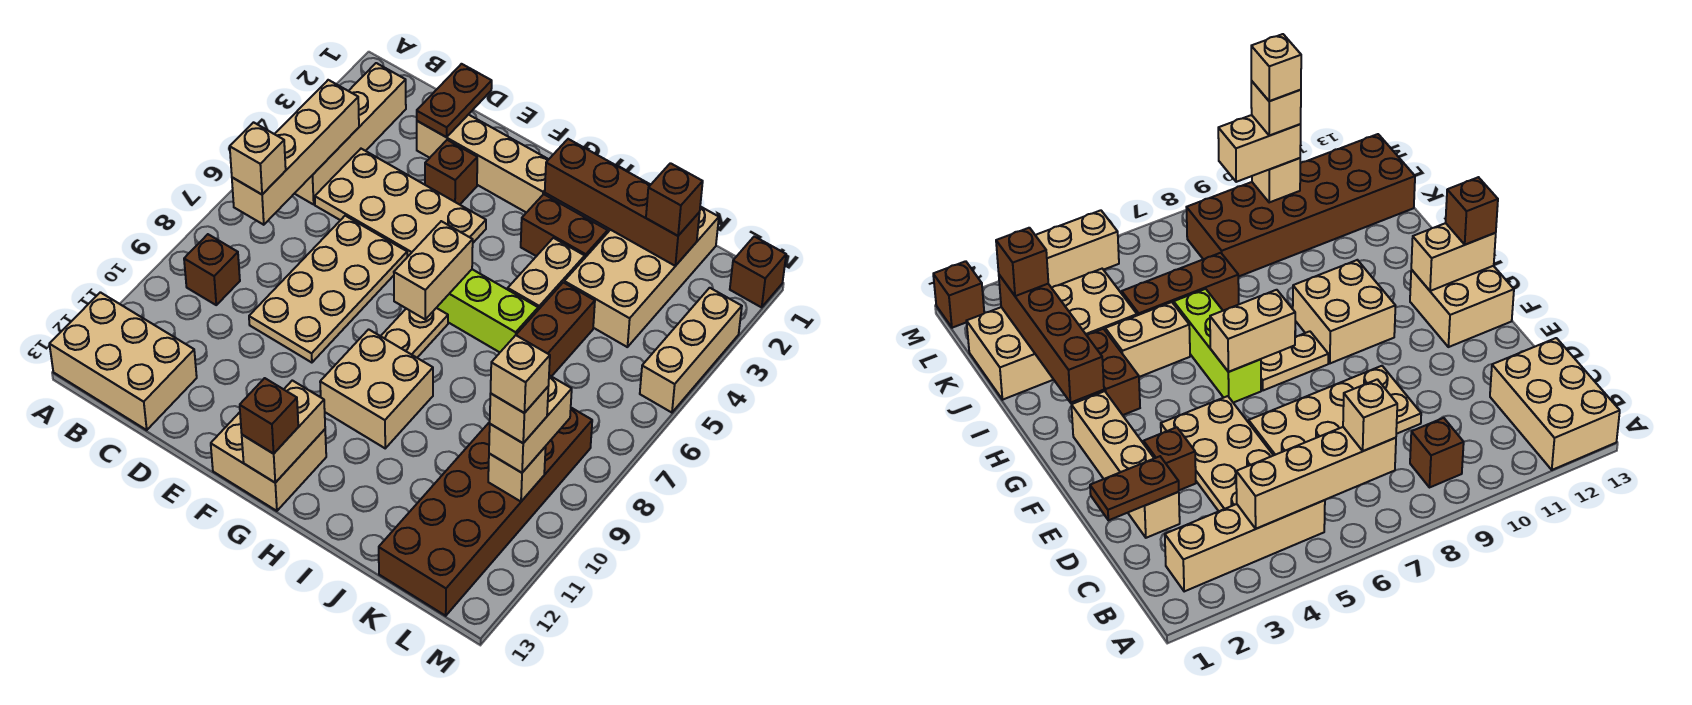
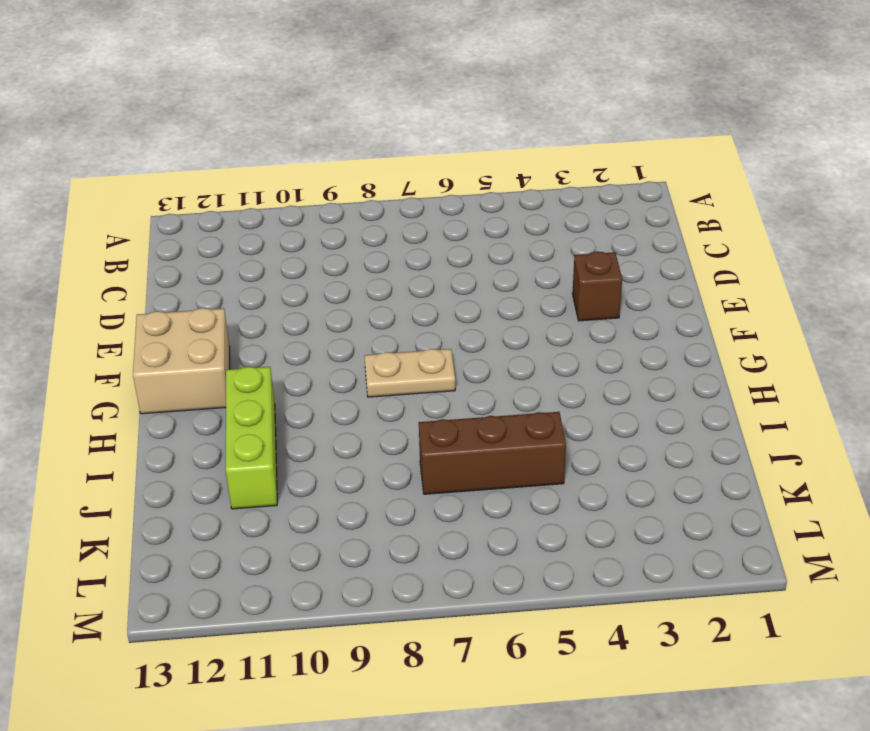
lime 1x3 brick [226,367,277,509] -> lime 1x3 brick moved to [437,269,538,352]
none -> tan 2x3 brick [49,292,197,430]
none -> tan 1x4 brick [294,63,406,204]
none -> brown 1x1 brick [184,234,240,305]
none -> tan 2x4 plate [315,149,486,257]

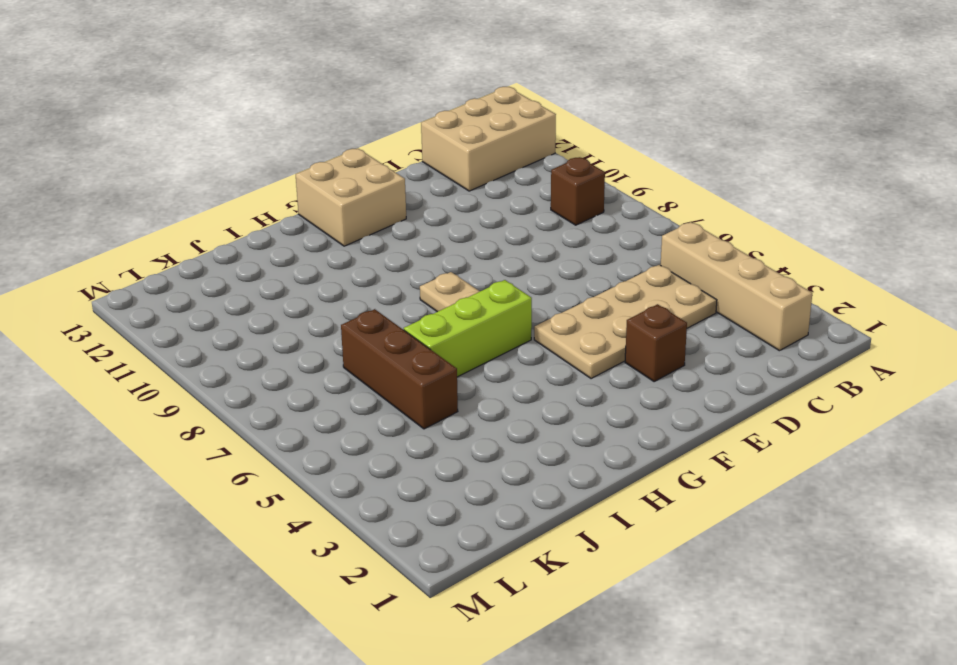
none -> tan 1x4 brick [417,115,560,213]
none -> tan 2x4 plate [249,216,407,363]
none -> tan 2x2 brick [320,329,433,448]
none -> brown 1x2 brick [521,194,608,257]

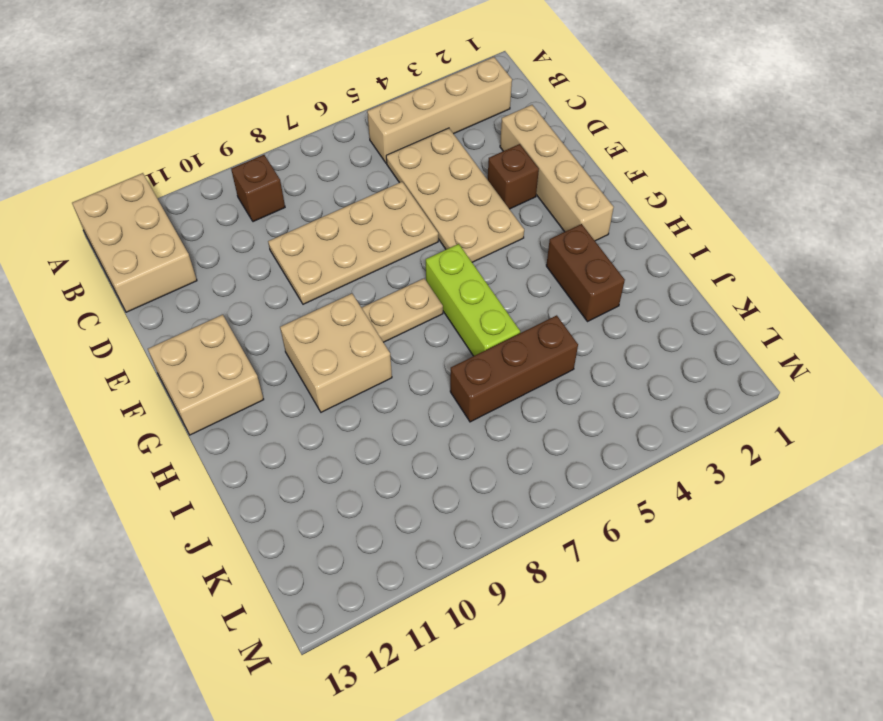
none -> tan 1x2 brick [508,238,585,310]
none -> tan 2x4 brick [564,206,719,347]
none -> brown 2x6 brick [379,408,592,616]
none -> brown 1x1 brick [730,236,786,307]

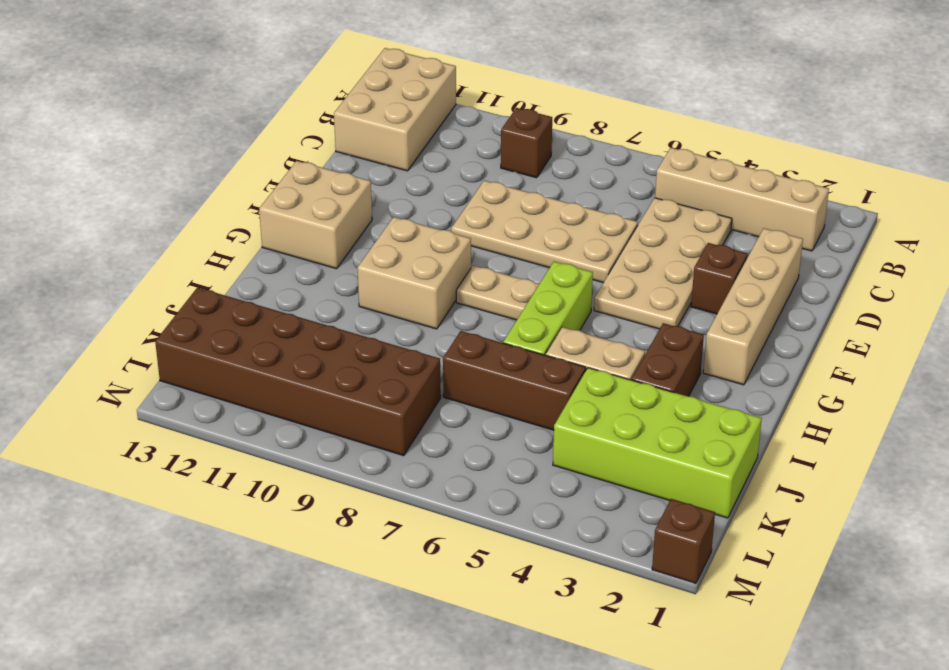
lime 2x4 brick [553,368,762,518] -> tan 2x4 brick [564,206,719,347]
none -> tan 1x3 brick [640,288,742,413]
none -> tan 1x4 brick [232,80,359,225]
none -> brown 1x2 plate [417,64,492,137]
none -> tan 1x2 brick [394,221,473,319]

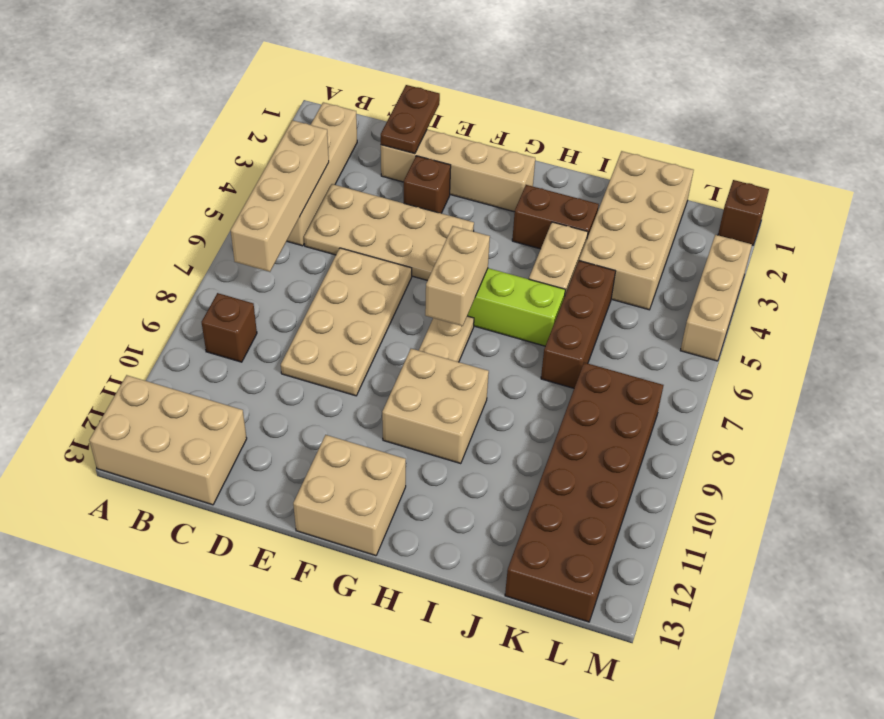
none -> tan 1x2 brick [242,380,325,483]
none -> brown 1x4 brick [545,139,700,266]
none -> tan 1x1 brick [488,447,546,502]
none -> tan 1x1 brick [230,122,286,194]

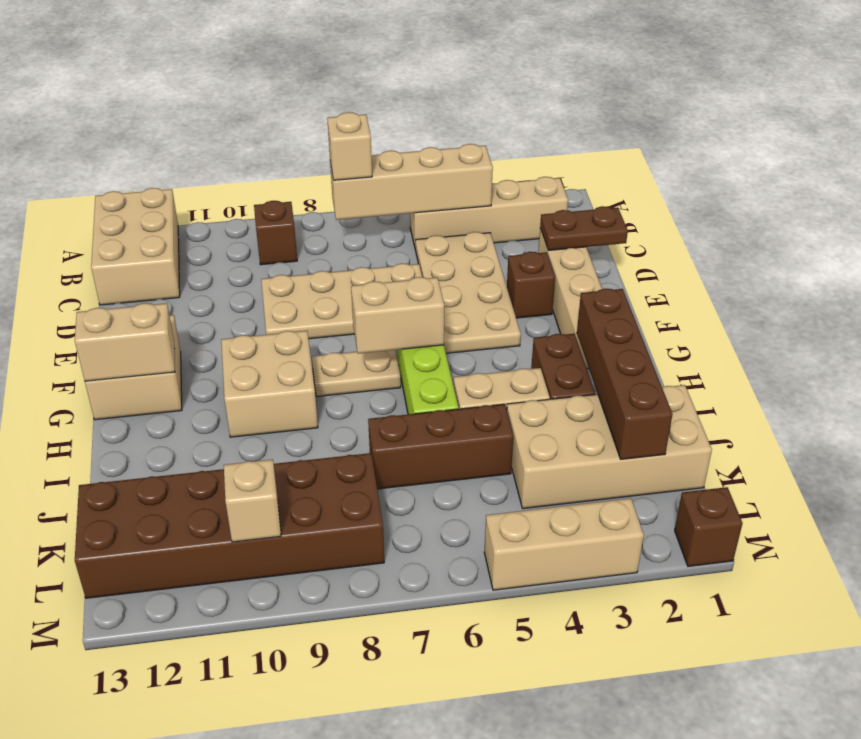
none -> brown 1x1 brick [240,378,298,454]
none -> brown 1x1 brick [646,163,703,236]
none -> tan 1x2 brick [489,375,572,473]
none -> tan 1x1 brick [490,387,548,443]

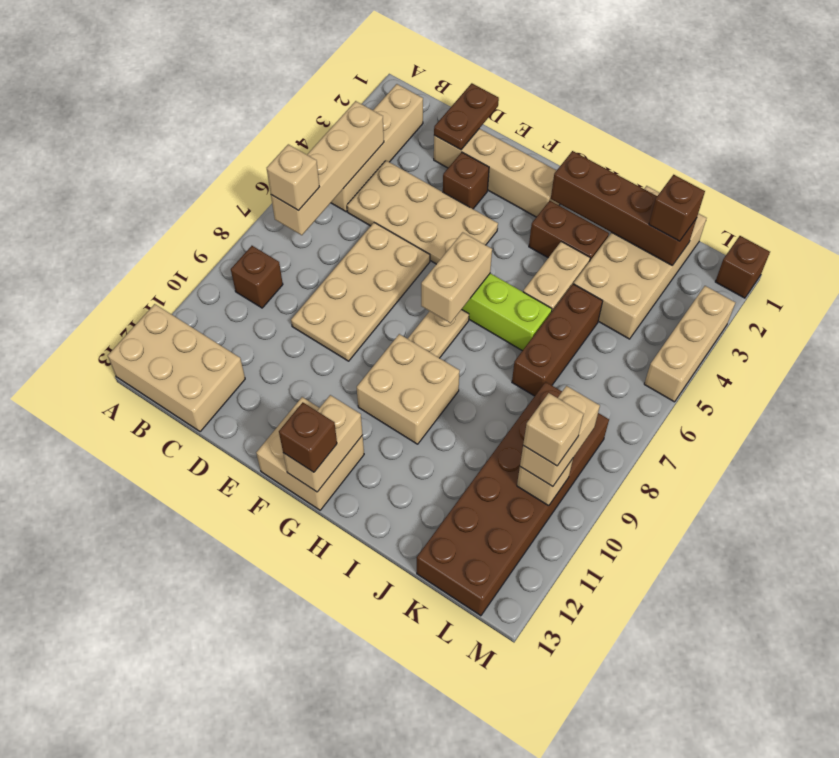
none -> tan 1x1 brick [491,335,550,413]

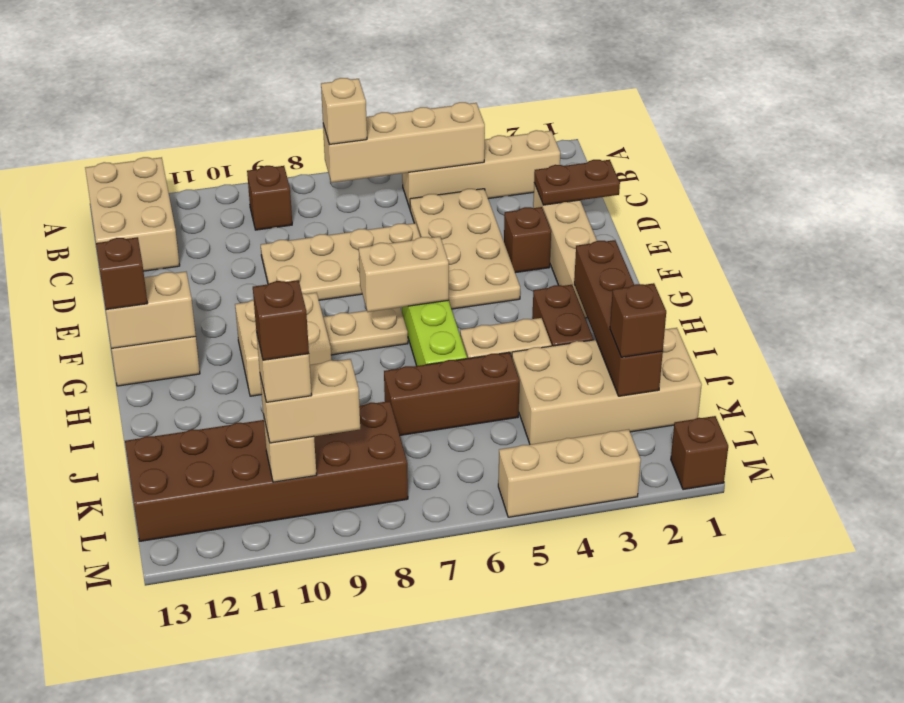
brown 1x1 brick [253,280,309,360] -> tan 1x1 brick [491,335,550,413]

